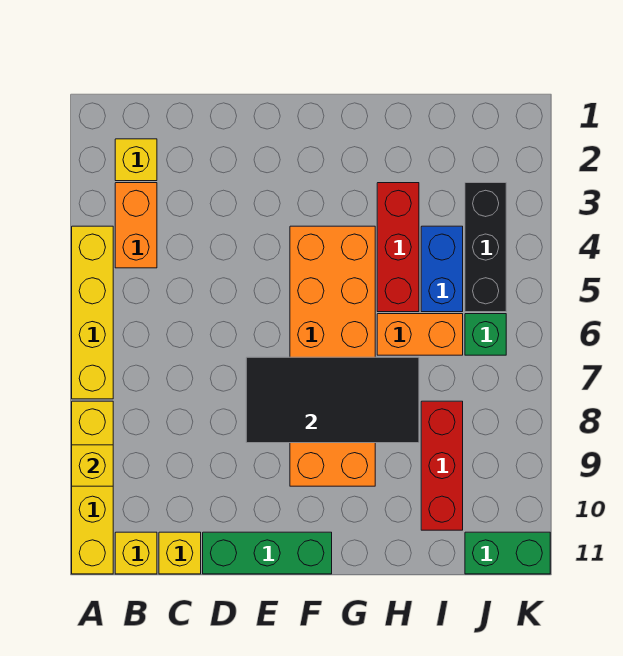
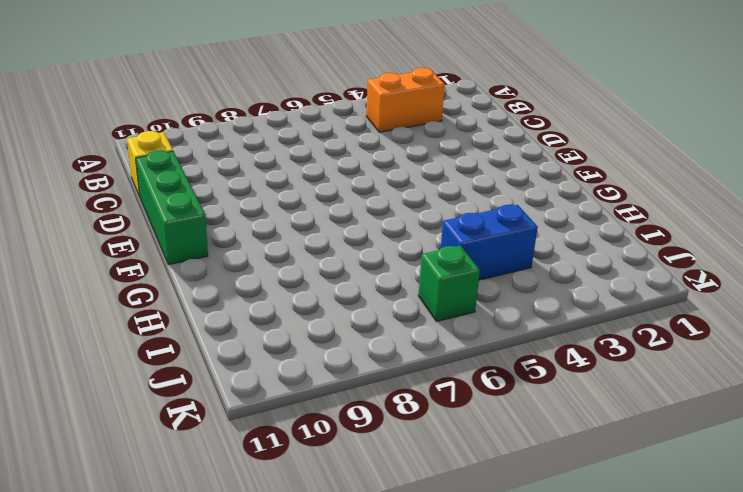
none -> yellow 1x4 brick [72,226,113,399]
none -> yellow 1x4 brick [72,401,113,574]
none -> yellow 1x1 brick [115,139,157,181]

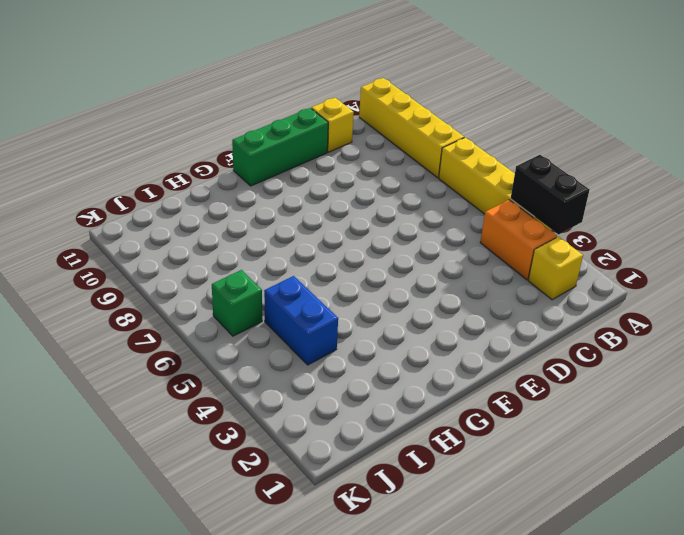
black 1x2 brick [510,155,589,234] -> none
none -> yellow 1x1 brick [115,532,157,574]
none -> orange 2x6 brick [290,226,375,486]
none -> red 1x3 brick [377,183,419,312]

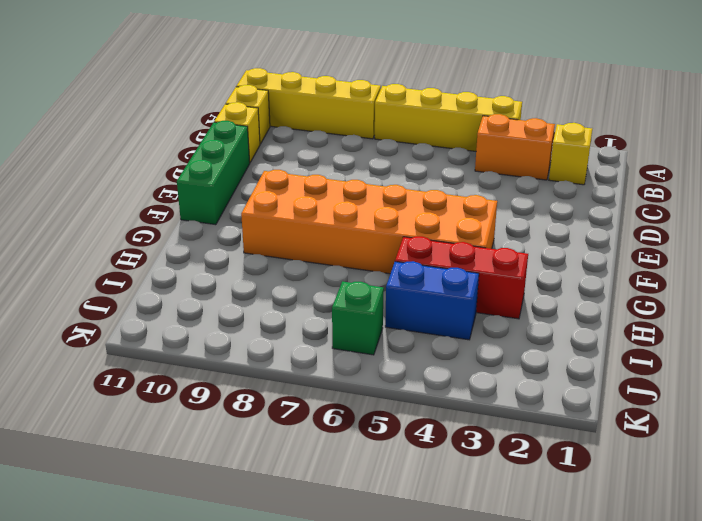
none -> orange 1x2 brick [377,314,463,355]
none -> red 1x3 brick [421,401,463,530]
none -> black 1x3 brick [465,183,506,312]

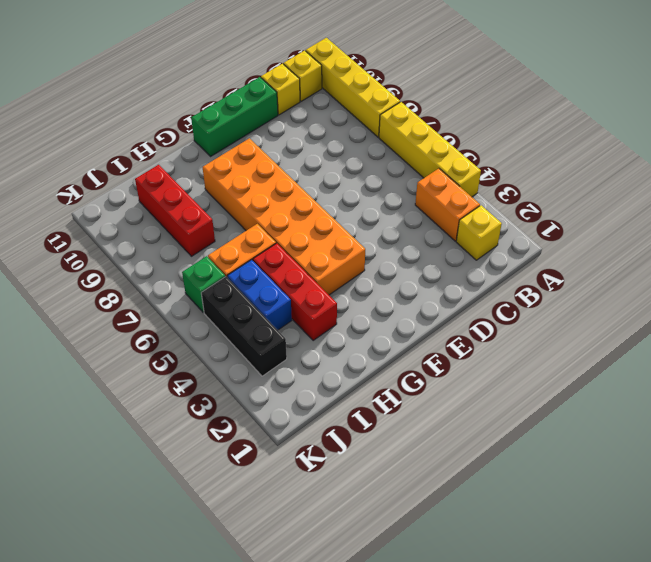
none -> green 1x2 brick [465,532,550,574]
none -> yellow 1x1 brick [72,445,113,486]
none -> black 2x4 tile [246,357,419,443]

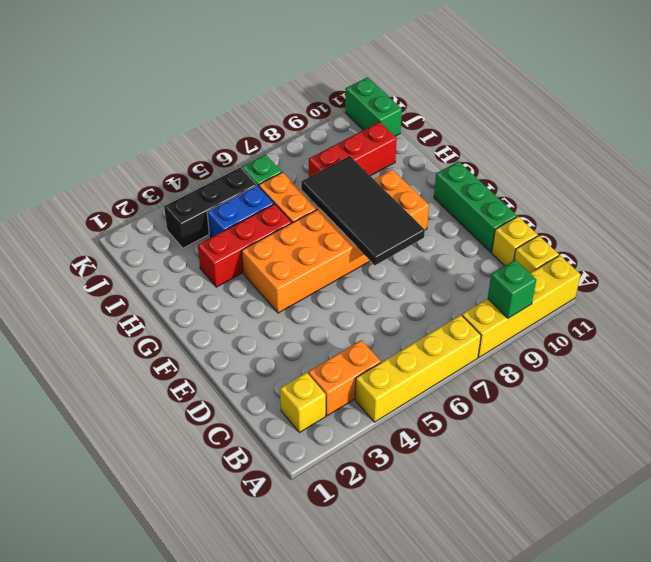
green 1x1 brick [488,260,536,318] -> yellow 1x1 brick [72,445,113,486]

